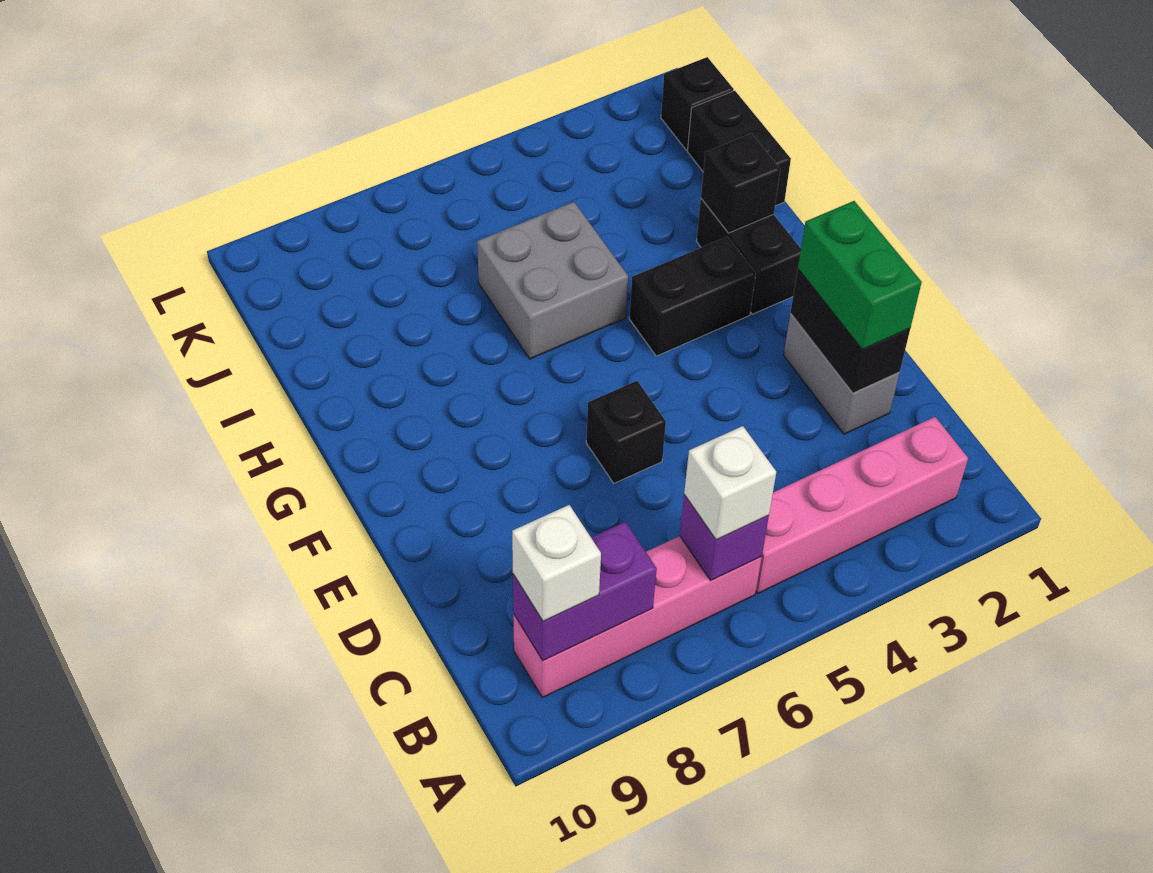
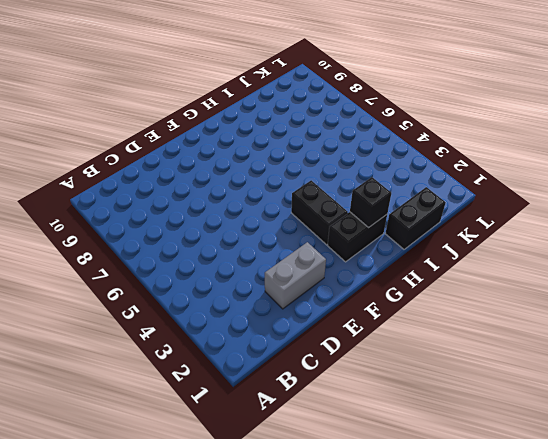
none -> pink 1x4 brick [756,417,968,593]
none -> pink 1x4 brick [513,536,762,698]
none -> black 1x1 brick [586,381,666,483]

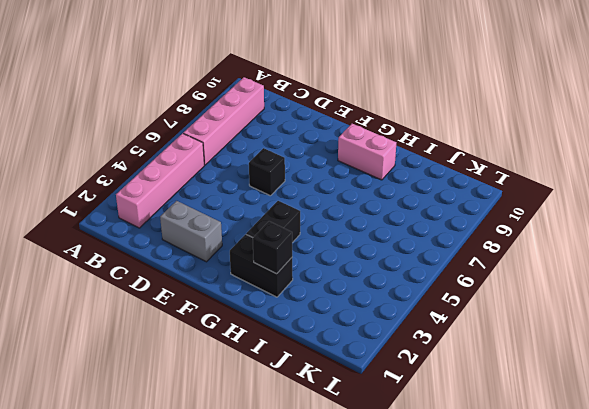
pink 1x2 brick [338,124,396,180] -> none
none -> grey 2x2 brick [477,202,628,359]
none -> black 1x2 brick [687,91,791,206]
none -> black 1x1 brick [661,57,734,150]

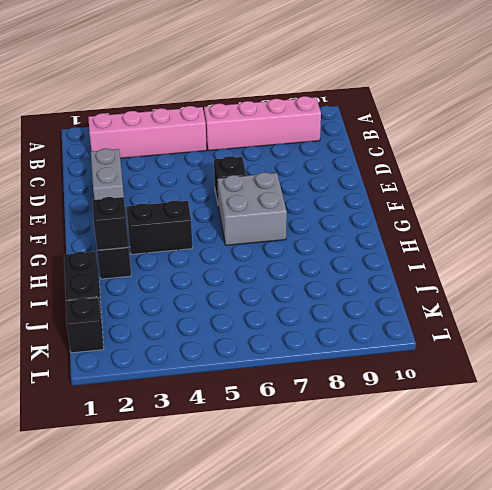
grey 2x2 brick [217,172,287,245] -> grey 2x2 brick moved to [477,202,628,359]
none -> purple 1x1 brick [680,495,769,580]
none -> purple 1x2 brick [513,522,657,660]
none -> black 1x2 brick [790,269,910,393]

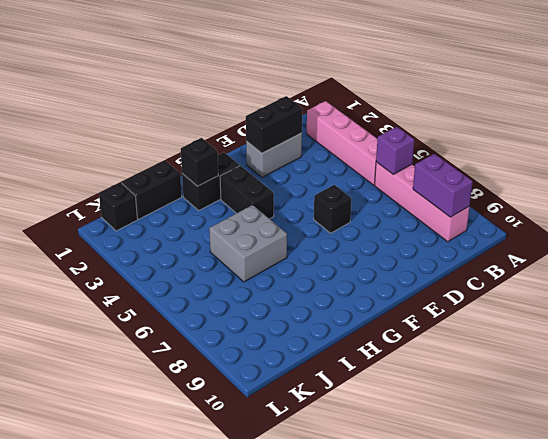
none -> white 1x1 brick [684,426,776,540]
none -> white 1x1 brick [512,505,601,621]
none -> green 1x2 brick [798,201,922,350]

